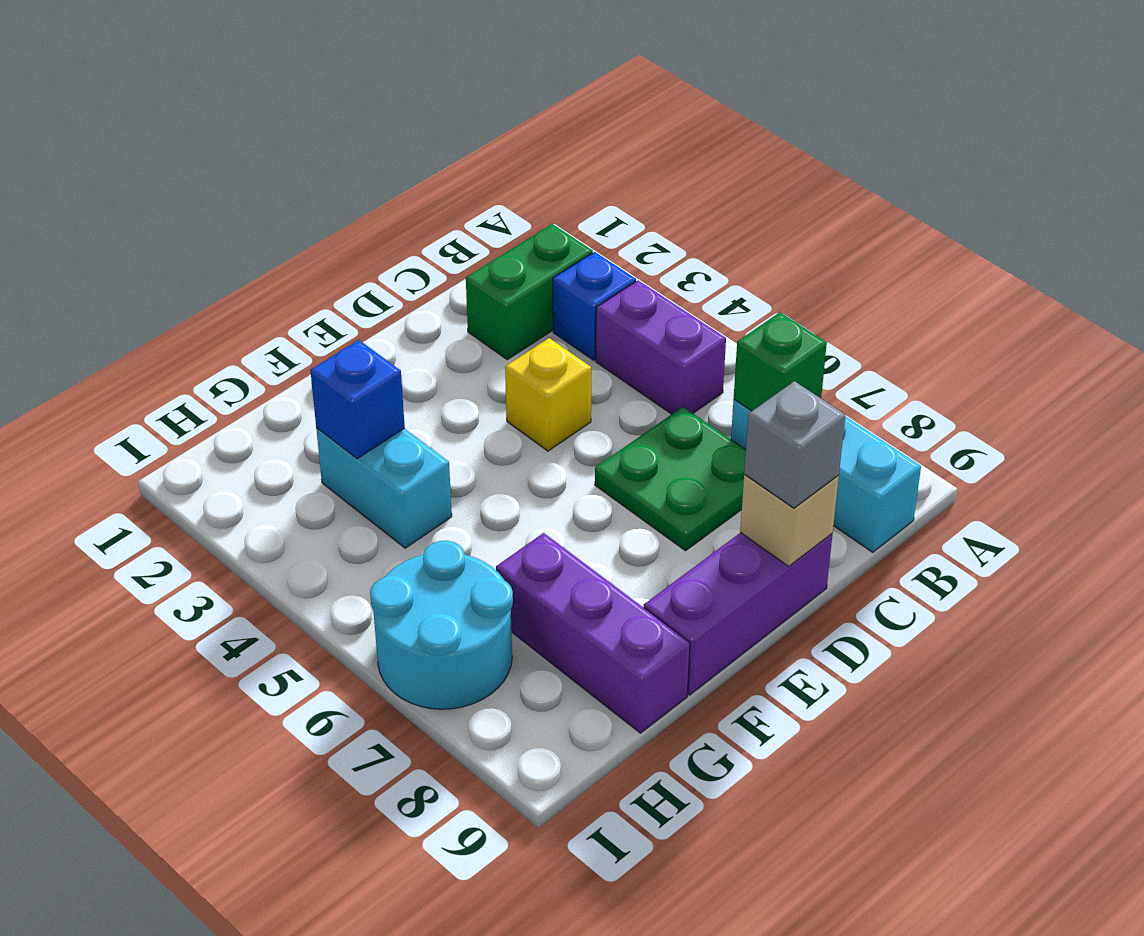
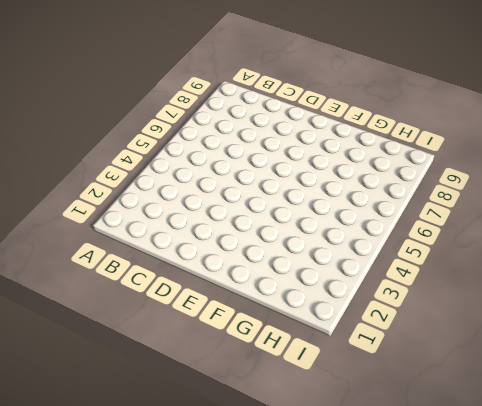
none -> green 1x2 brick [466,224,593,360]
none -> blue 1x1 brick [553,252,636,360]
none -> purple 1x2 brick [596,280,726,414]

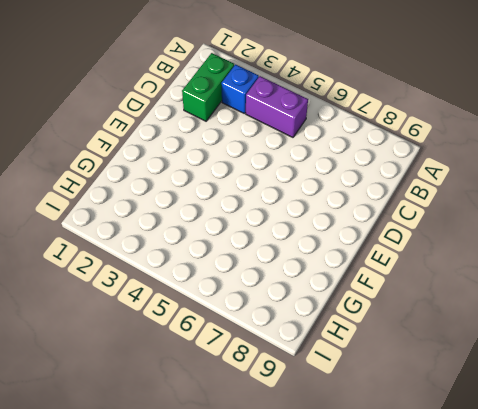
none -> cyan 1x3 brick [731,400,921,552]
none -> green 2x2 plate [595,407,746,551]
none -> yellow 1x1 brick [505,338,591,451]

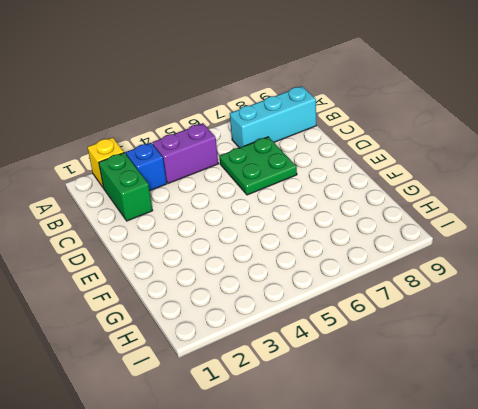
yellow 1x1 brick [87,137,124,188] -> yellow 1x1 brick moved to [505,338,591,451]
none -> purple 1x3 brick [644,533,832,695]
none -> cyan 1x2 brick [316,428,452,548]
none -> purple 1x3 brick [496,533,690,733]

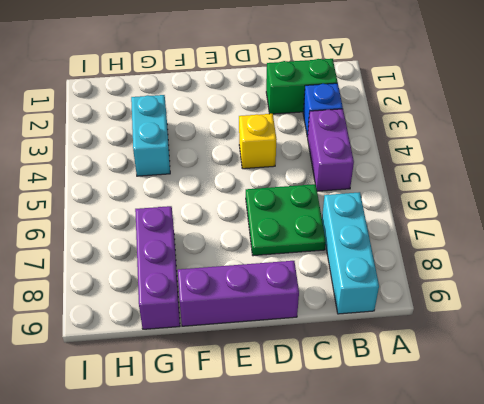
none -> cyan 2x2 round brick [370,541,513,709]
none -> green 1x1 brick [734,312,827,411]
none -> tan 1x1 brick [740,474,839,566]

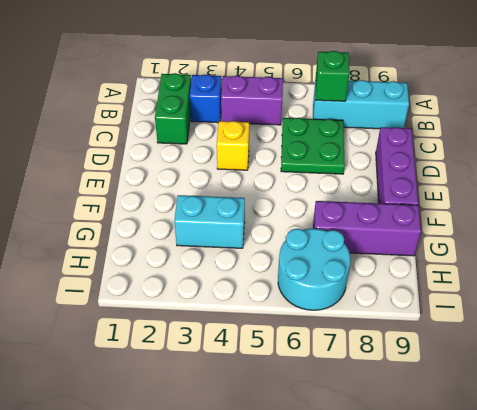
none -> tan 1x1 brick [740,474,839,566]
none -> blue 1x1 brick [310,340,405,459]
none -> grey 1x1 brick [744,381,845,508]

